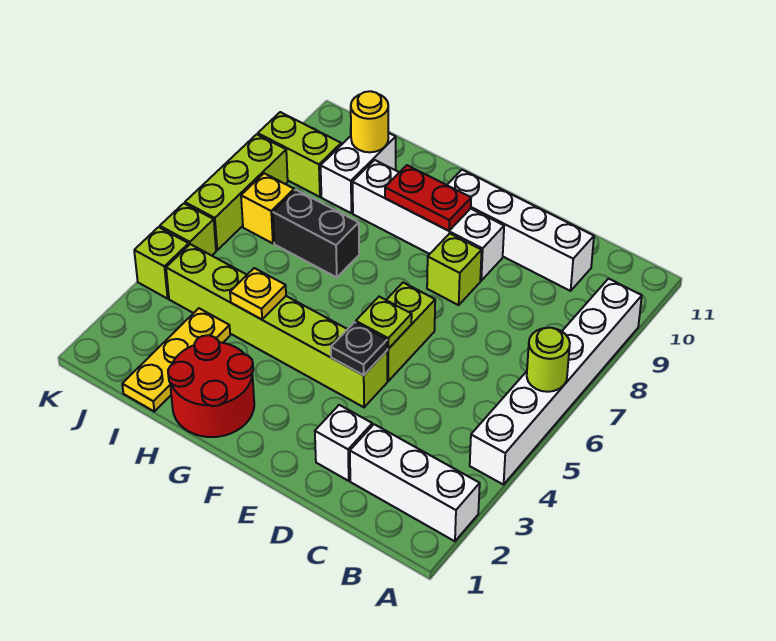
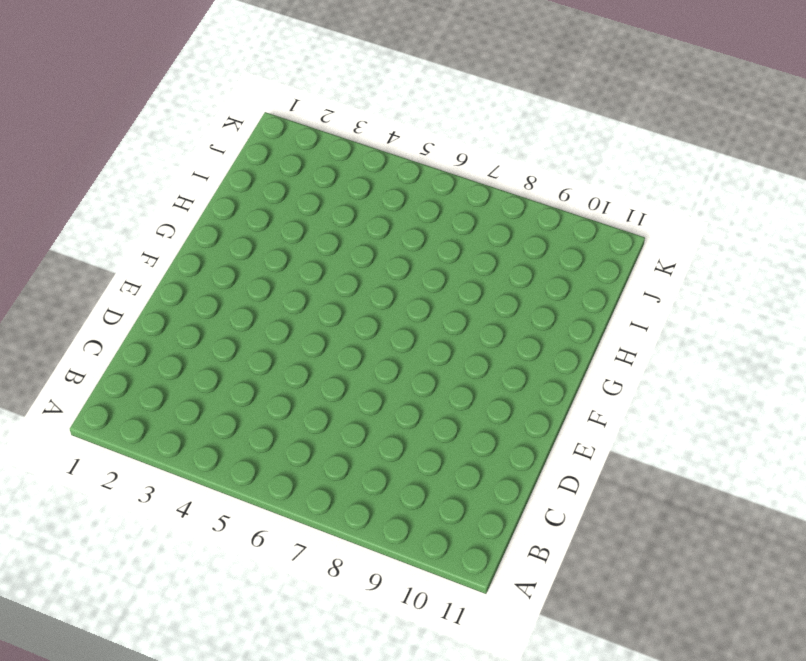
none -> white 1x3 brick [350,424,480,541]
none -> white 1x6 brick [470,278,642,485]
none -> white 1x4 brick [447,170,594,291]

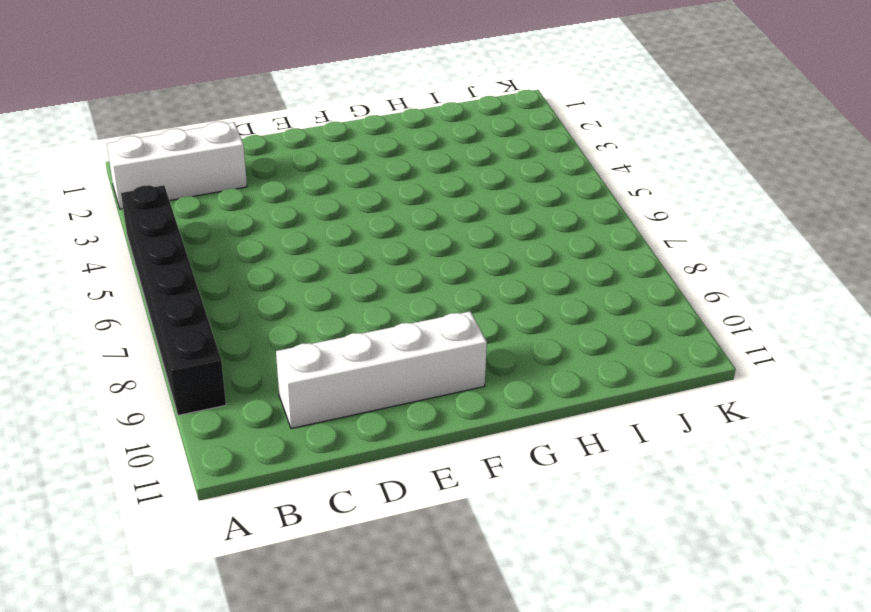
black 1x6 brick [121,185,226,415] -> white 1x6 brick [470,278,642,485]
none -> white 1x1 brick [315,405,372,481]
none -> lime 1x6 brick [166,244,387,407]
none -> lime 1x2 brick [387,283,435,381]

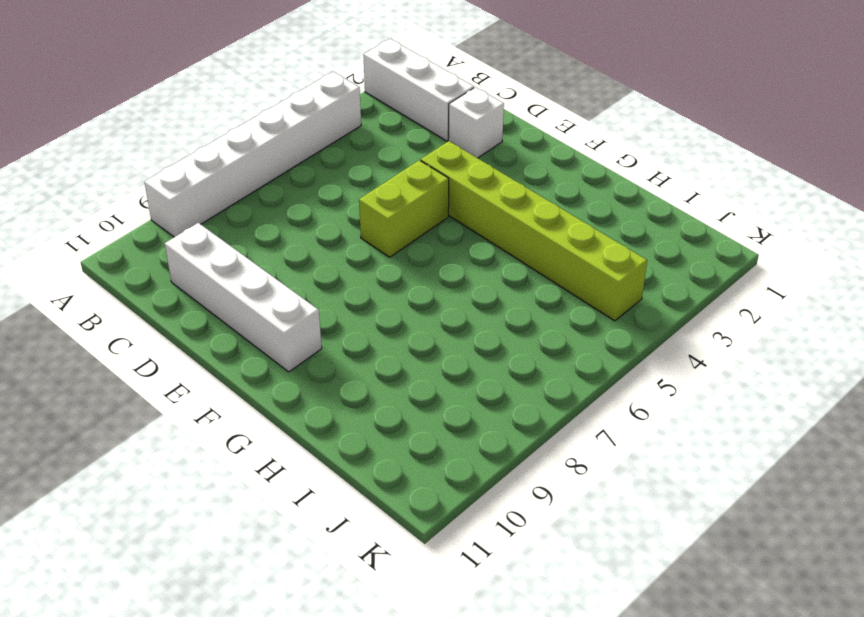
none -> lime 1x1 brick [427,233,482,305]
none -> white 1x4 brick [353,160,504,280]
none -> red 2x2 round brick [168,335,254,437]

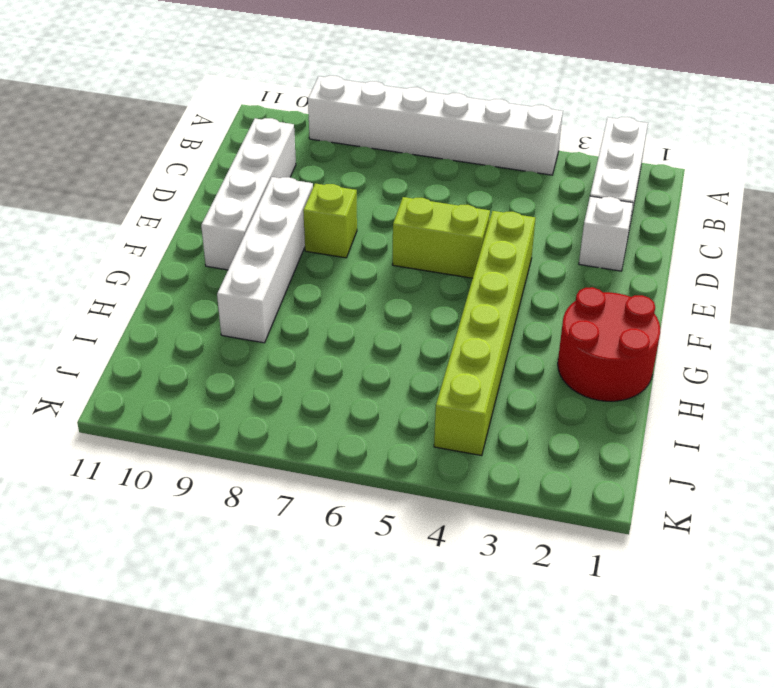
none -> black 1x2 brick [273,190,359,277]
none -> yellow 1x3 plate [122,308,230,411]
none -> white 1x2 brick [321,133,396,213]

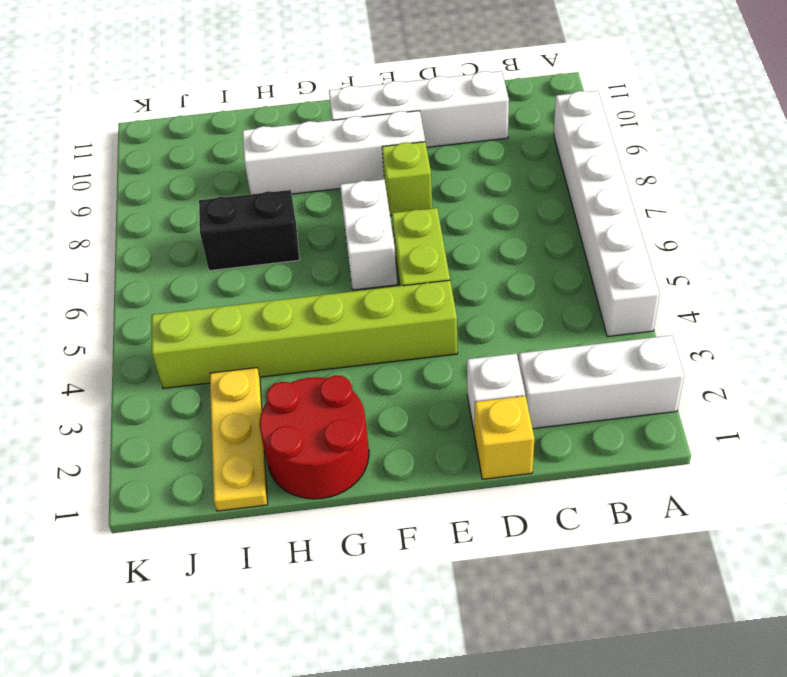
yellow 1x1 brick [475,396,535,479] -> yellow 1x1 brick moved to [241,173,294,243]
white 1x2 brick [340,179,397,290] -> white 1x2 brick moved to [321,133,396,213]
none -> lime 1x2 brick [258,112,341,197]
none -> lime 1x1 brick [134,227,189,299]
none -> lime 1x1 brick [160,203,216,256]

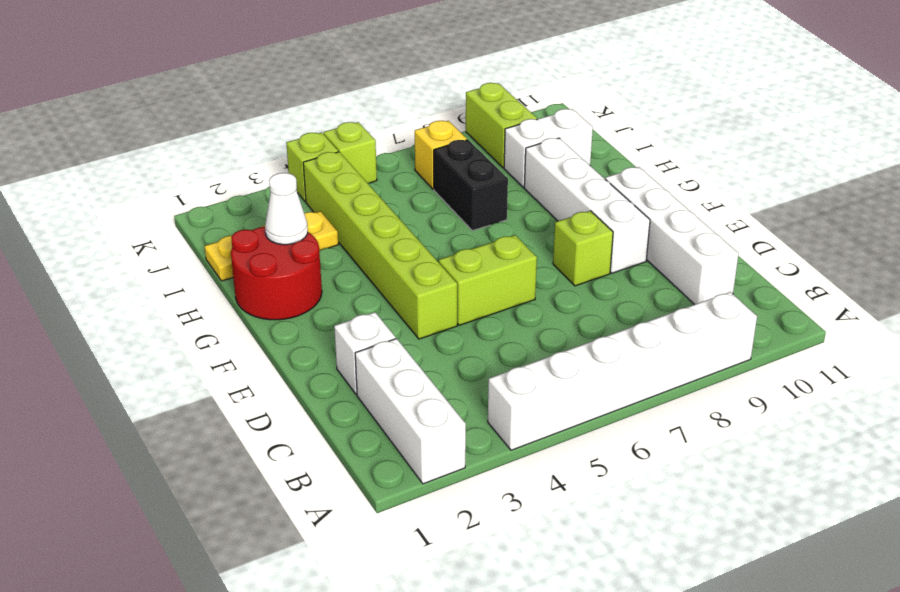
white 1x1 cone [265,173,308,245] -> none
none -> lime 1x3 brick [185,134,288,250]
none -> lime 1x1 round brick [527,328,570,392]
none -> black 1x1 plate [331,322,387,375]

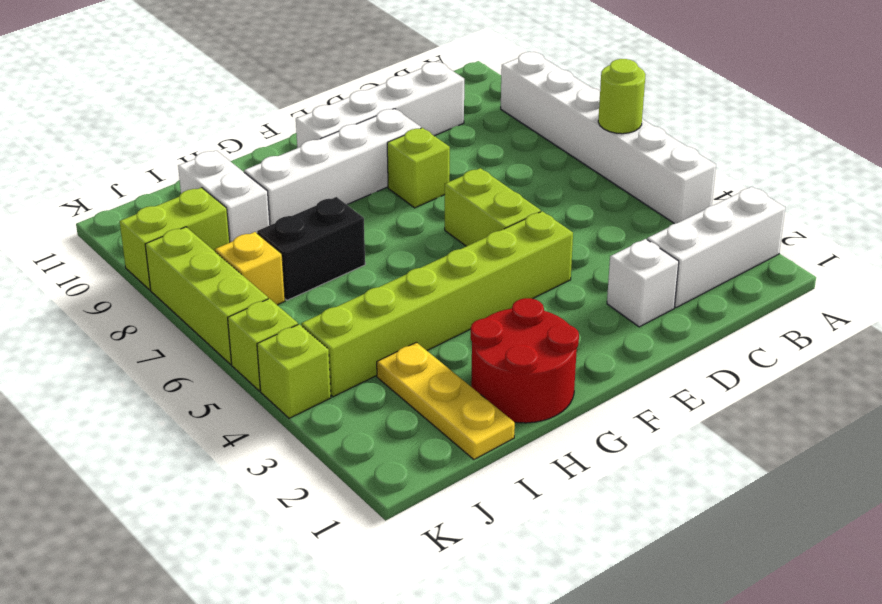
none -> black 1x1 plate [331,322,387,375]
none -> lime 1x1 plate [356,297,412,349]
none -> red 1x2 plate [385,165,471,231]

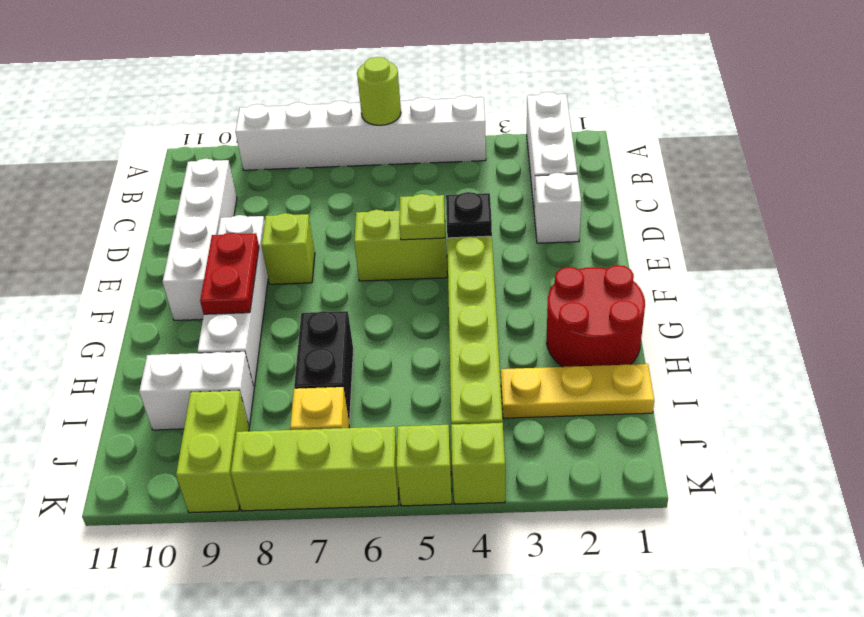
none -> yellow 1x1 plate [230,268,286,319]
none -> yellow 1x1 round brick [351,91,388,152]

